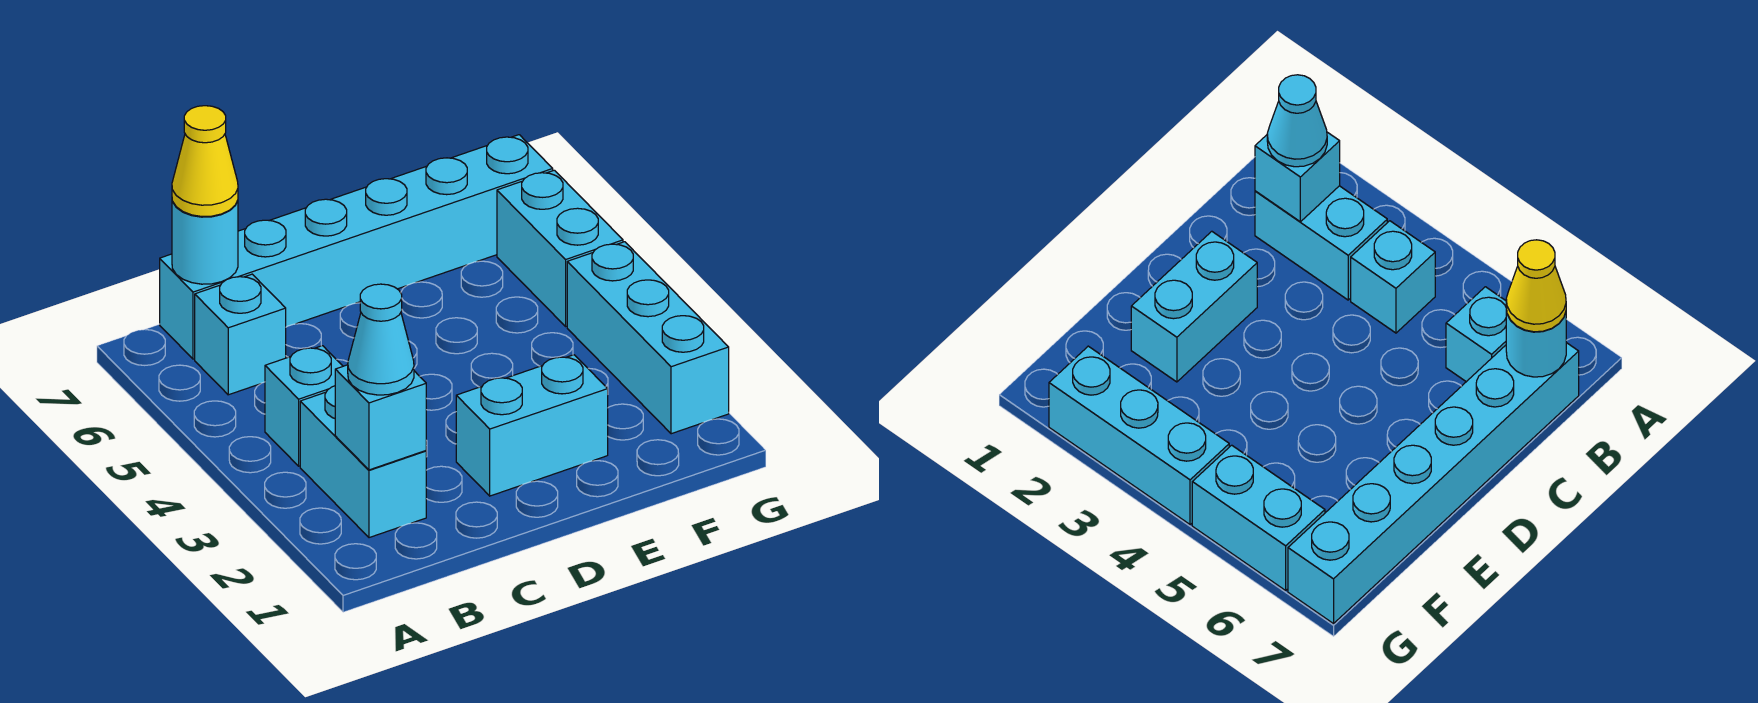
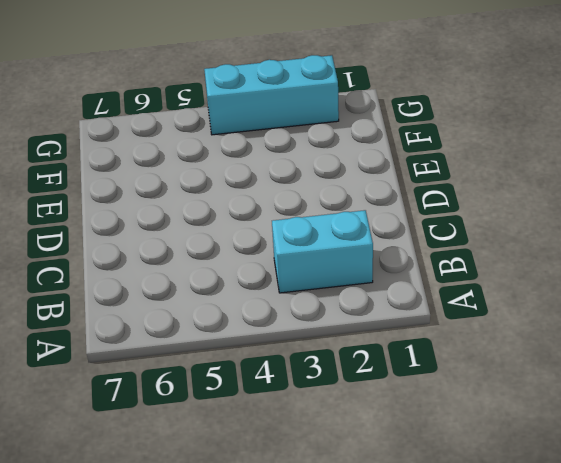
none -> cyan 1x1 brick [265,346,343,466]
none -> cyan 1x1 brick [195,274,286,395]

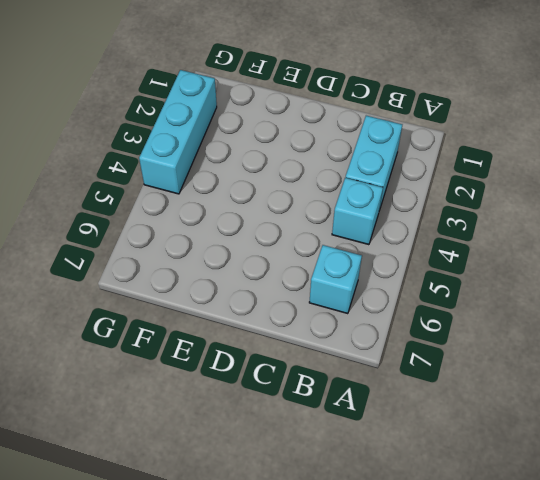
none -> cyan 1x6 brick [160,135,553,359]
none -> cyan 1x2 brick [456,355,608,496]

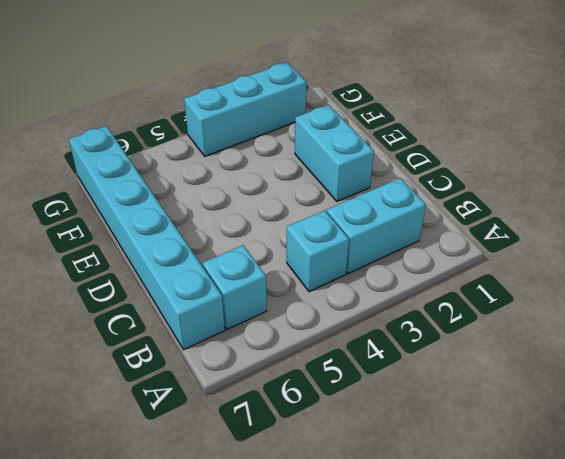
none -> cyan 1x2 brick [497,170,623,326]
none -> cyan 1x1 brick [335,365,426,470]

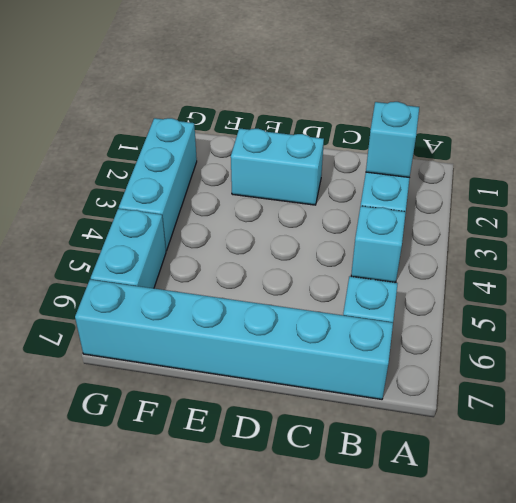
none -> cyan 1x1 round brick [172,201,238,284]
none -> cyan 1x1 cone [348,284,414,395]

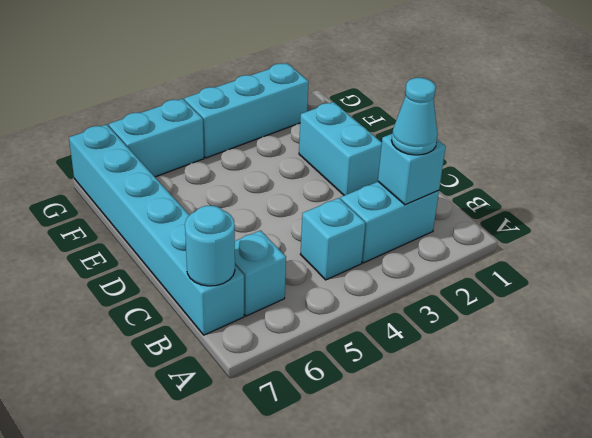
none -> yellow 1x1 cone [172,106,238,216]

